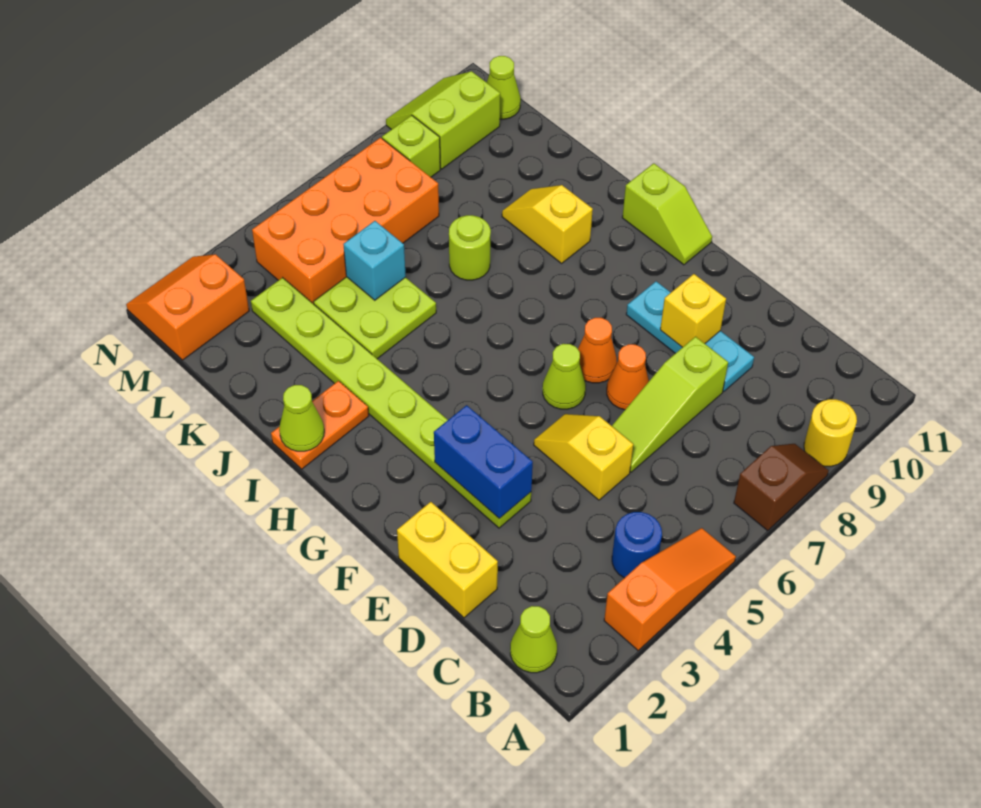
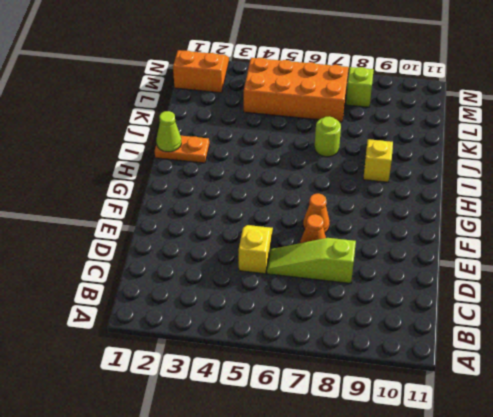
none -> orange 1x3 slope [604,528,736,650]
none -> brown 1x2 slope [734,444,829,531]
none -> yellow 1x1 round brick [804,399,857,466]

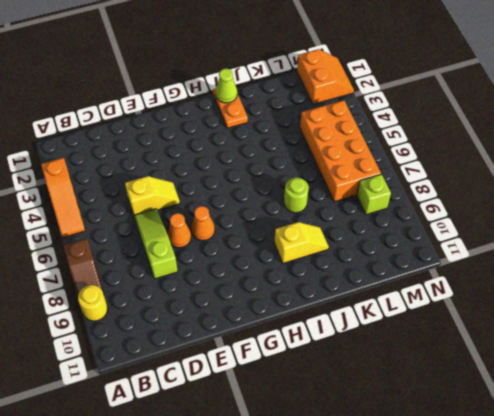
none -> lime 1x1 cone [510,606,557,673]
none -> blue 1x1 round brick [612,512,662,578]
none -> yellow 1x2 brick [397,502,498,618]

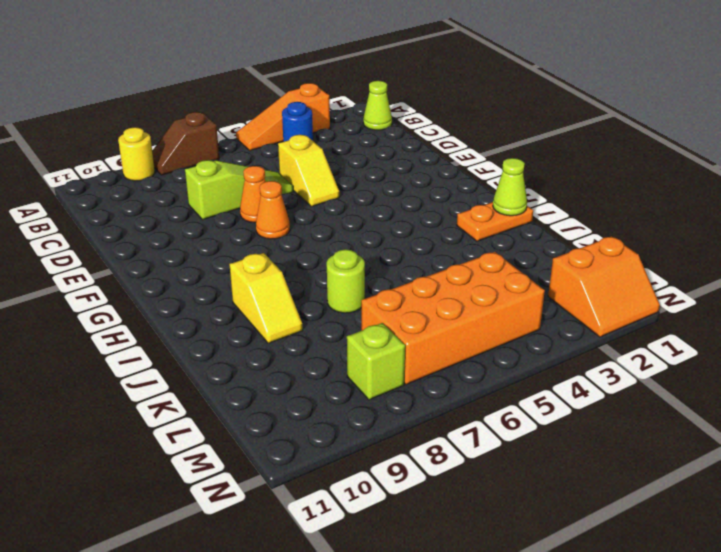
none -> yellow 1x2 brick [397,502,498,618]
none -> cyan 1x3 plate [626,281,754,391]
none -> lime 1x8 plate [251,278,531,528]

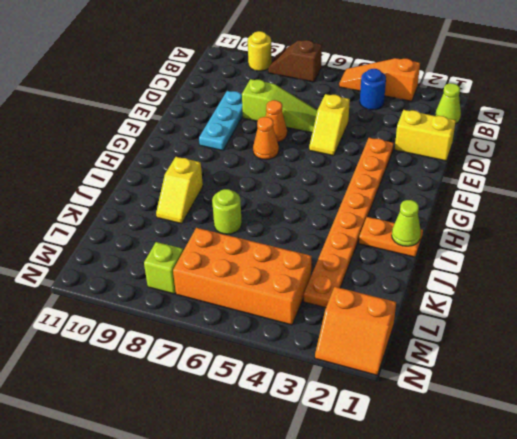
yellow 1x2 brick [395,110,456,161] -> yellow 1x2 brick turned to [397,502,498,618]
orange 1x8 plate [304,138,394,308] -> lime 1x8 plate [251,278,531,528]
none -> lime 1x1 cone [543,344,586,409]
none -> lime 1x2 slope [622,163,712,265]
none -> lime 2x2 plate [314,277,436,359]

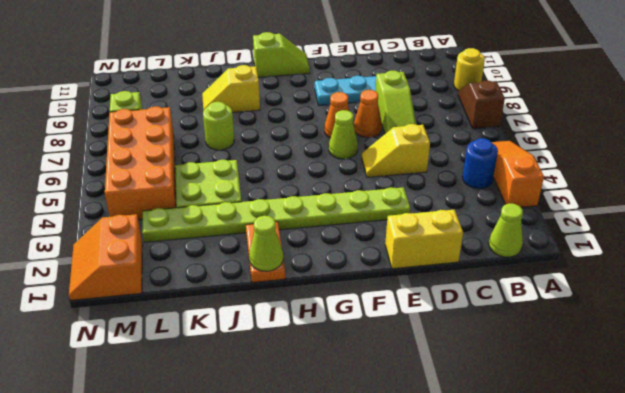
none -> lime 2x2 slope [386,71,500,169]
none -> lime 1x1 cone [487,56,521,119]
none -> blue 1x2 brick [434,405,533,519]

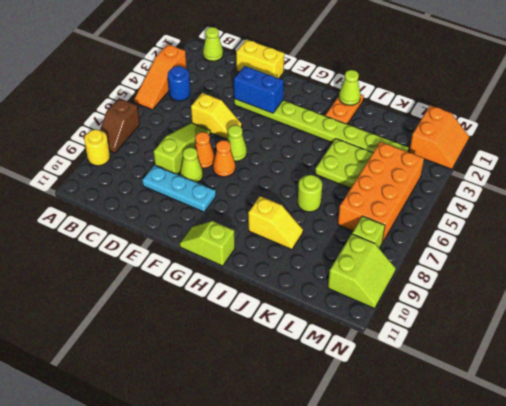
lime 1x1 cone [180,147,203,183] -> lime 1x1 cone moved to [487,56,521,119]
none -> yellow 1x1 brick [660,274,726,347]
none -> cyan 1x1 brick [343,221,406,300]

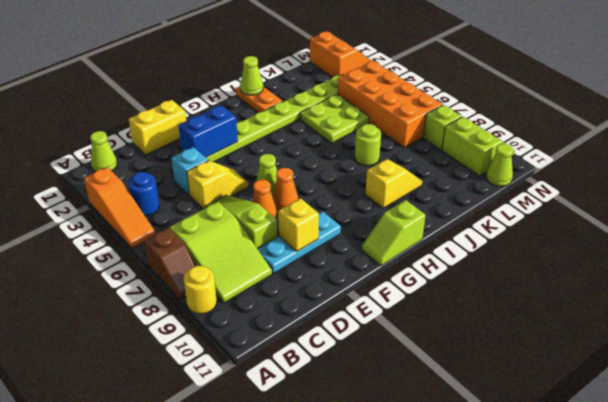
lime 2x3 slope [170,202,272,303] -> none
cyan 1x1 brick [172,147,208,195] -> cyan 1x1 brick moved to [343,221,406,300]

